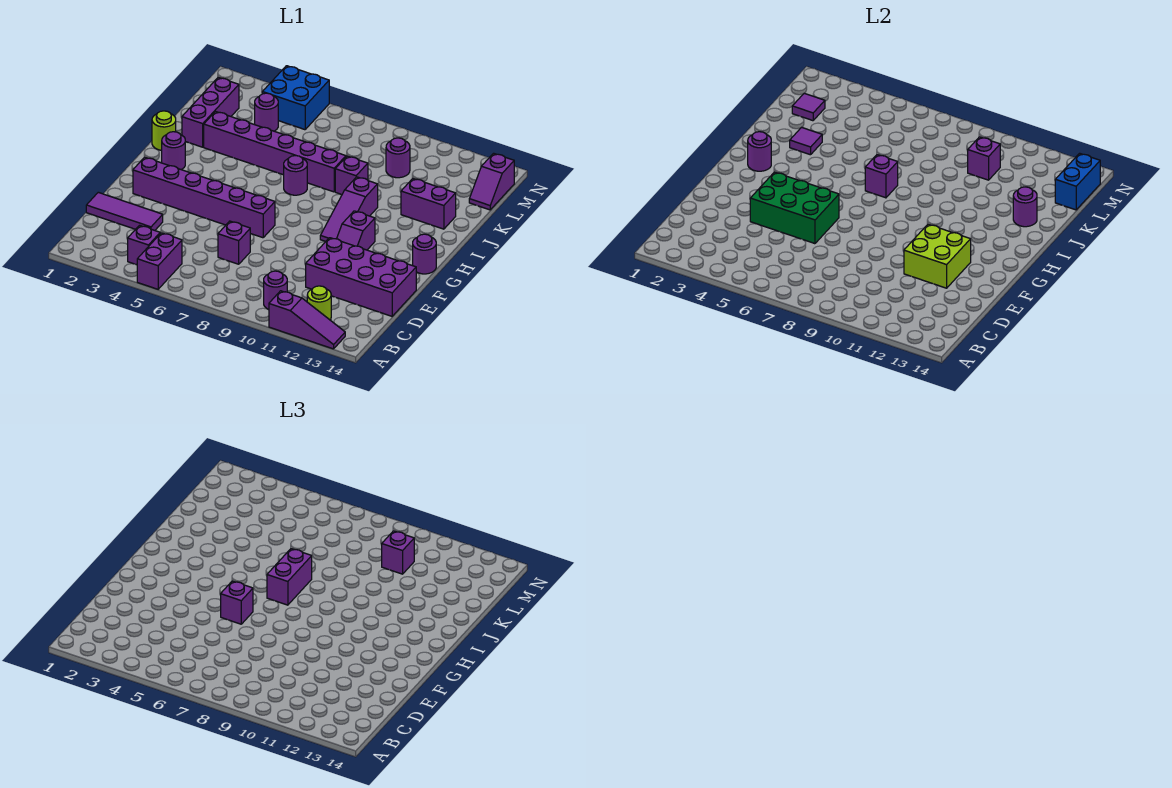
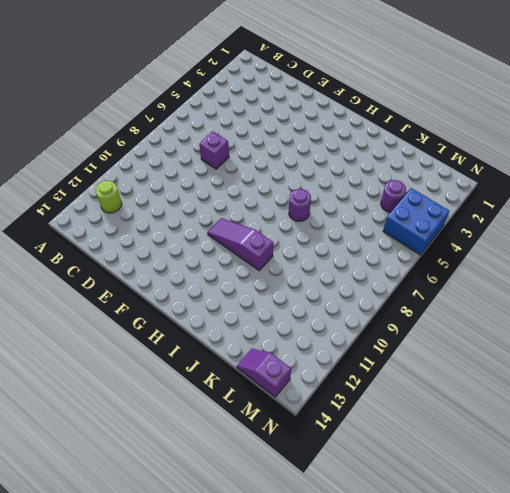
none -> purple 1x2 brick [137,233,182,289]
none -> purple 1x3 slope [269,291,345,349]
none -> purple 1x1 brick [128,225,160,265]
none -> purple 1x1 round brick [264,271,287,309]

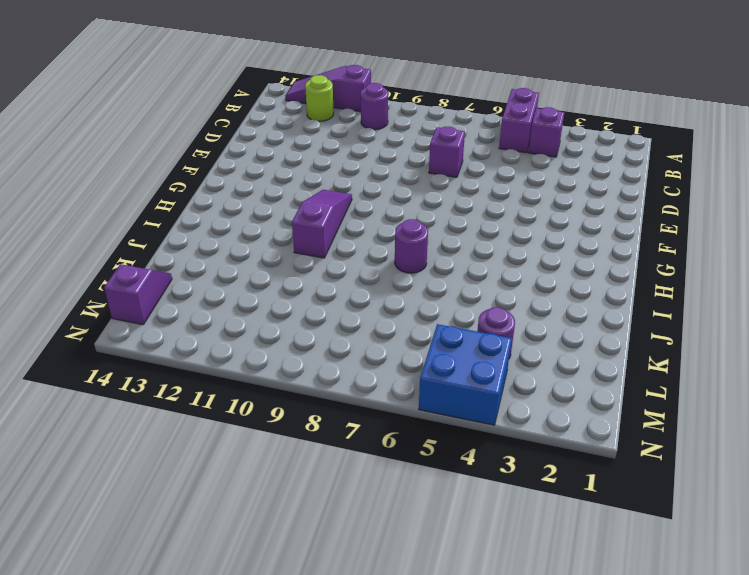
none -> purple 1x3 tile [86,192,163,230]
none -> purple 2x4 brick [306,238,416,316]
none -> purple 1x6 brick [133,157,275,238]
none -> purple 1x2 slope [337,211,375,250]

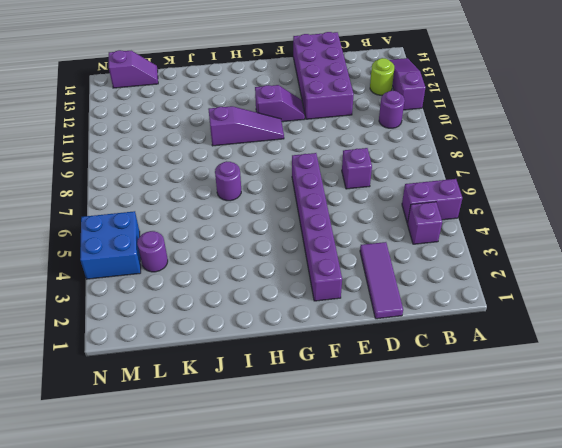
none -> purple 1x1 round brick [413,234,436,274]
none -> purple 1x1 round brick [162,132,185,170]
none -> lime 1x1 round brick [152,111,176,150]
none -> purple 1x3 brick [182,77,239,147]

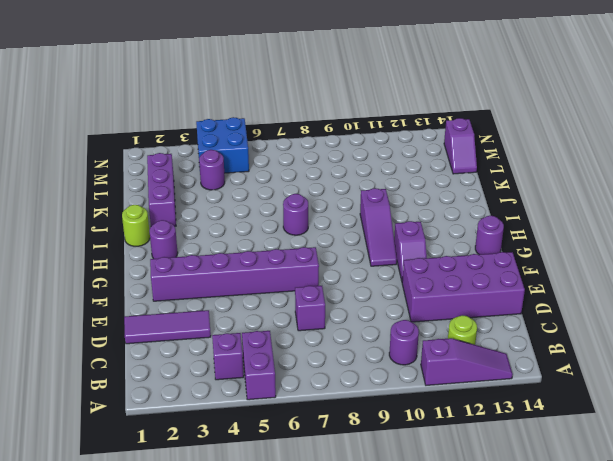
none -> purple 1x6 brick [204,112,346,192]
none -> purple 1x1 brick [335,156,368,195]
none -> purple 1x2 brick [401,179,456,229]
none -> purple 1x1 round brick [386,138,410,178]

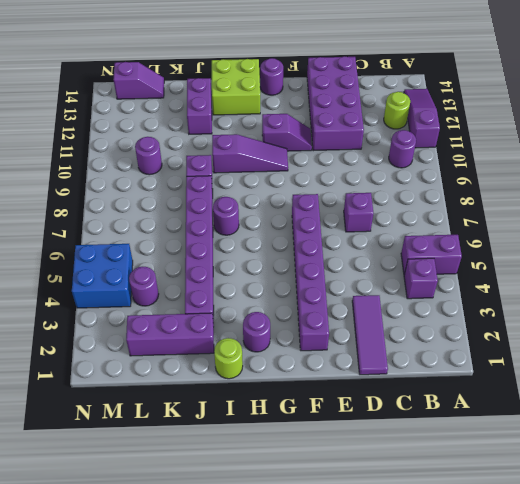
lime 2x2 brick [212,59,260,115] -> lime 2x2 brick moved to [904,224,971,288]
none -> green 2x3 brick [750,172,839,244]
none -> purple 1x1 round brick [748,132,771,171]
none -> purple 1x1 brick [865,155,898,198]
none -> purple 1x1 tile [790,127,822,155]

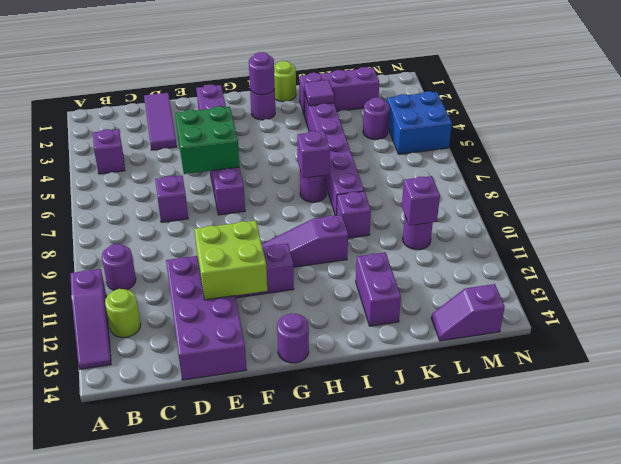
green 2x2 brick [175,106,240,174] -> green 2x3 brick [750,172,839,244]
none -> purple 1x2 brick [137,233,182,289]
none -> purple 1x1 round brick [1013,187,1037,227]
none -> purple 1x1 tile [792,93,825,121]
none -> blue 1x2 brick [1055,153,1100,210]

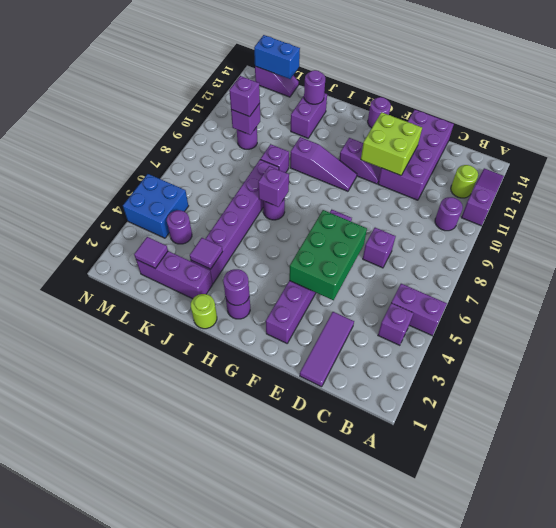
none -> purple 1x1 brick [221,581,253,624]
none -> purple 1x2 brick [267,549,312,605]

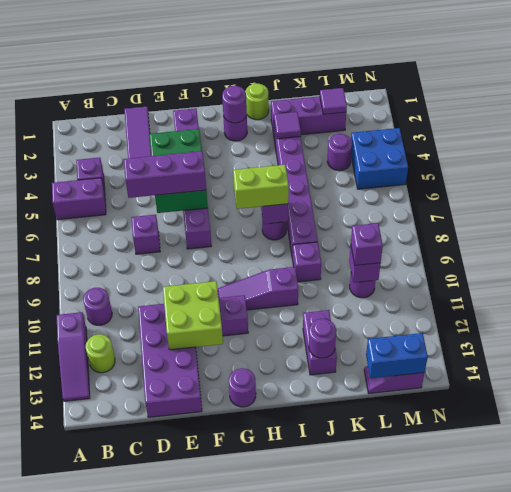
purple 1x3 brick [124,151,206,198] -> purple 1x1 brick [221,581,253,624]
lime 1x2 brick [233,165,289,209] -> purple 1x2 brick [267,549,312,605]

